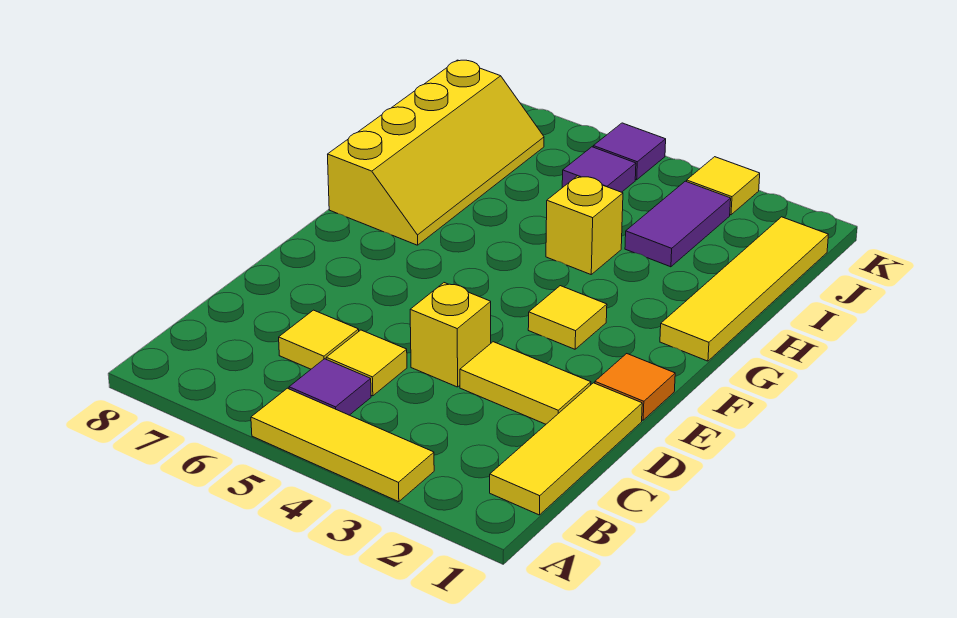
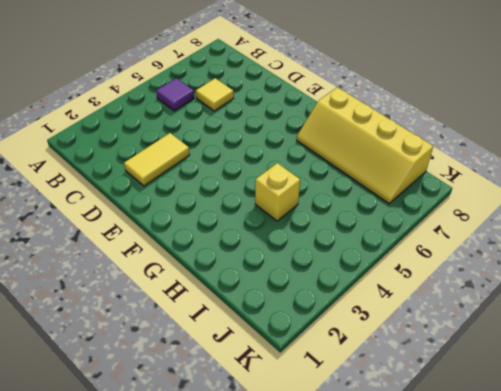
none -> yellow 1x3 tile [251,388,434,502]
none -> yellow 1x3 tile [490,383,642,515]
none -> yellow 1x1 tile [326,330,407,396]

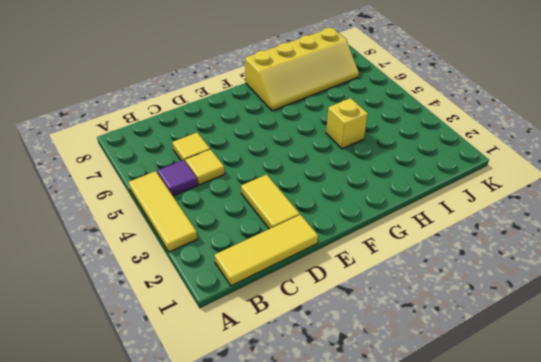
none -> yellow 1x1 brick [410,283,491,387]
none -> orange 1x1 tile [595,354,675,420]
none -> yellow 1x1 tile [528,286,607,349]

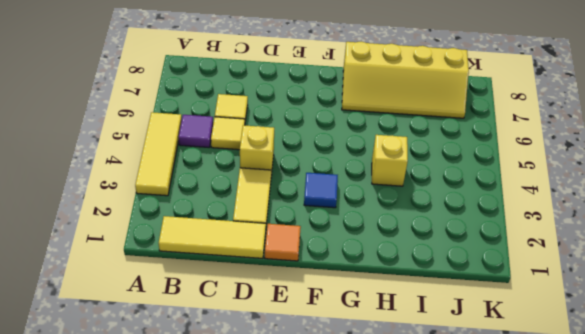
blue 1x1 tile [304,173,338,208] -> yellow 1x1 tile [528,286,607,349]
none -> yellow 1x4 tile [660,217,828,361]
none -> purple 1x2 tile [625,181,731,267]
none -> purple 1x1 tile [562,147,636,192]

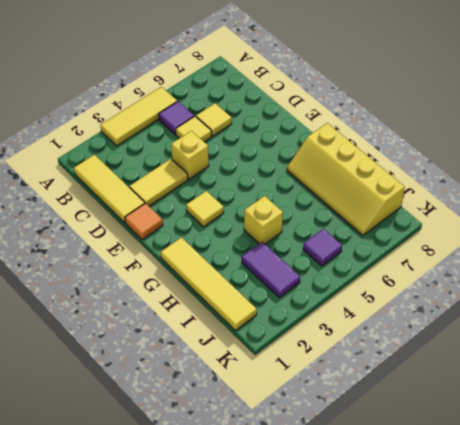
none -> yellow 1x1 tile [687,157,760,215]
none -> purple 1x1 tile [593,123,666,180]

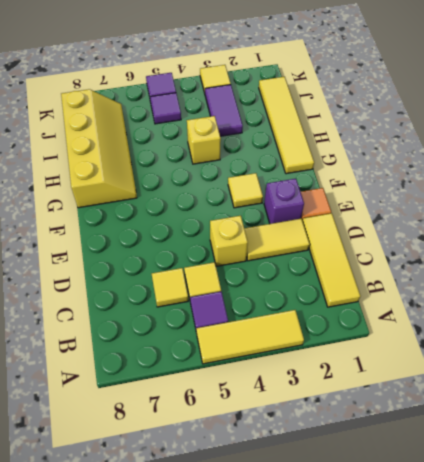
purple 1x1 brick [264,179,304,224] -> none

